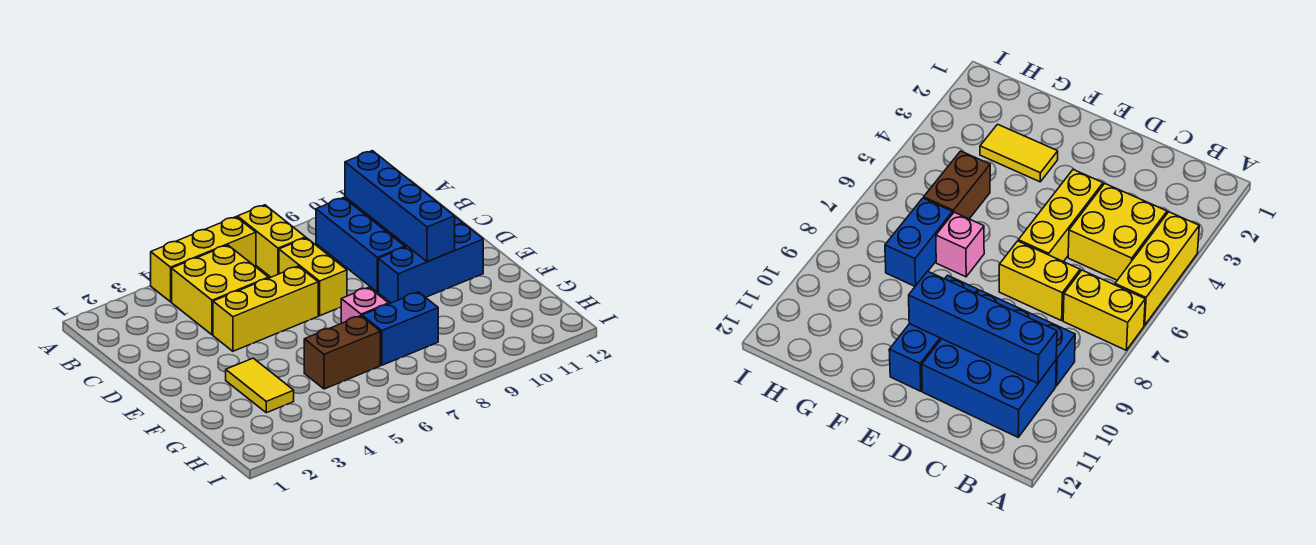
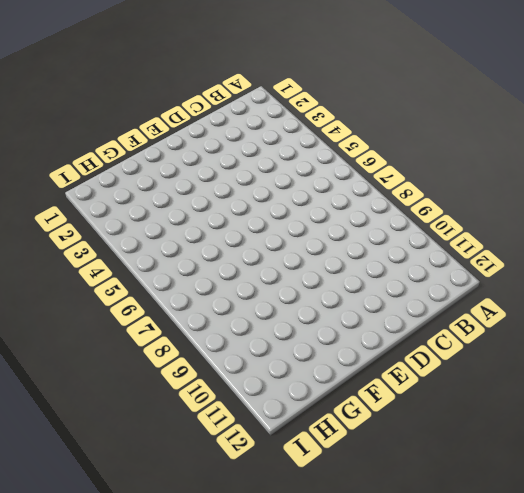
none -> yellow 1x3 brick [151,217,256,302]
none -> yellow 1x2 brick [237,205,306,277]
none -> yellow 2x2 brick [172,245,268,335]

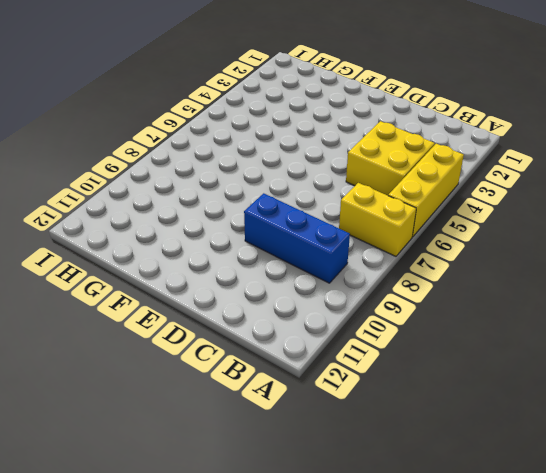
none -> blue 2x3 brick [922,339,1056,437]
none -> yellow 1x2 brick [279,238,347,316]
none -> yellow 1x3 brick [213,266,318,351]

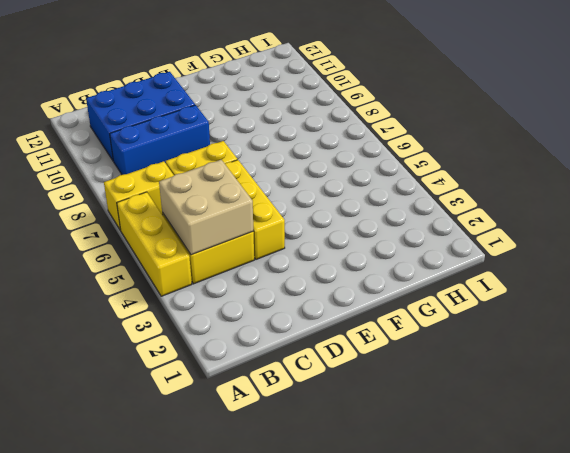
tan 2x2 brick [159,160,253,255] -> none
none -> blue 1x3 brick [378,223,483,303]
none -> yellow 1x2 tile [226,358,294,413]
none -> pink 1x1 brick [341,287,389,323]

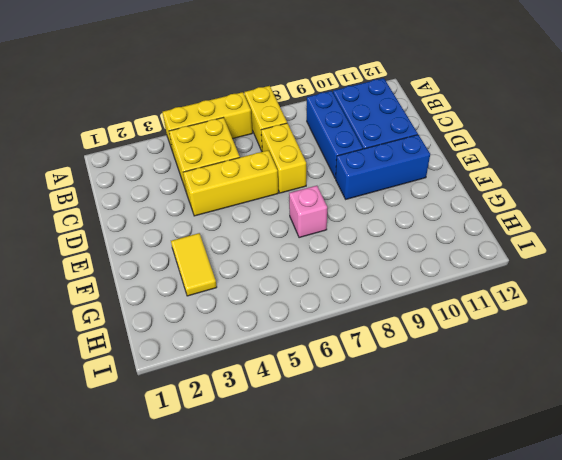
none -> brown 1x2 brick [304,316,380,389]
none -> blue 1x2 brick [362,292,438,365]
none -> blue 1x4 brick [345,151,455,262]

